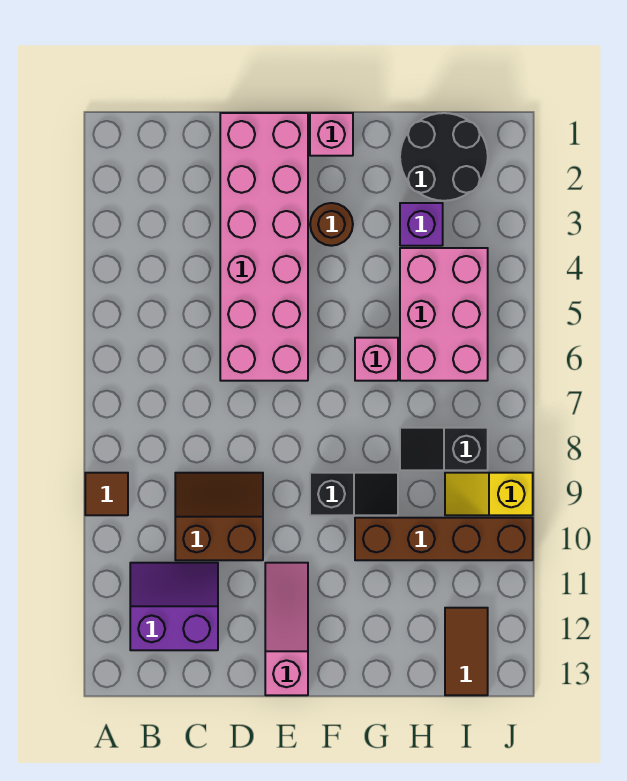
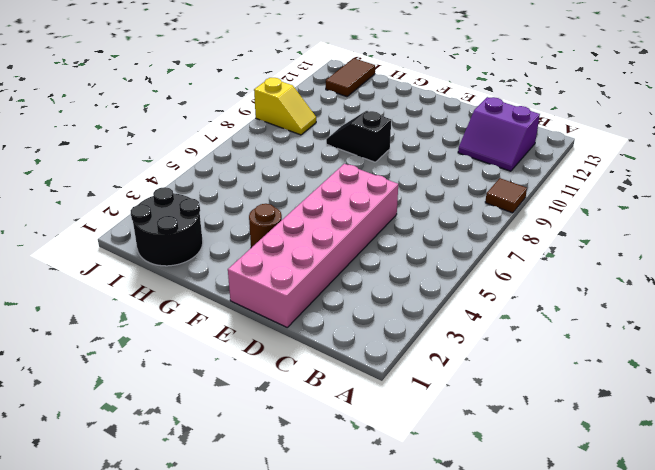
none -> brown 2x2 slope [175,473,263,560]
none -> pink 1x3 slope [265,563,308,695]
none -> pink 1x1 brick [310,113,353,156]

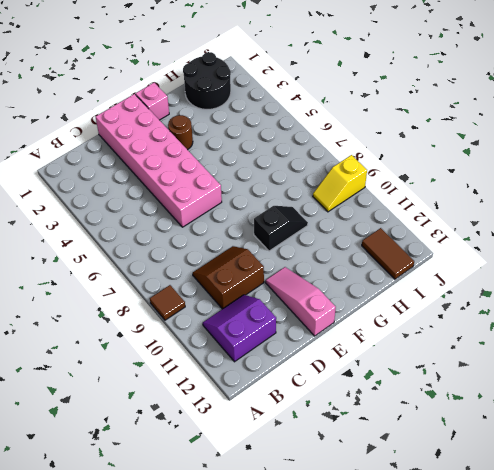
none -> pink 1x1 brick [355,338,398,381]
none -> brown 1x4 brick [355,518,533,560]
none -> purple 1x1 brick [400,203,443,246]

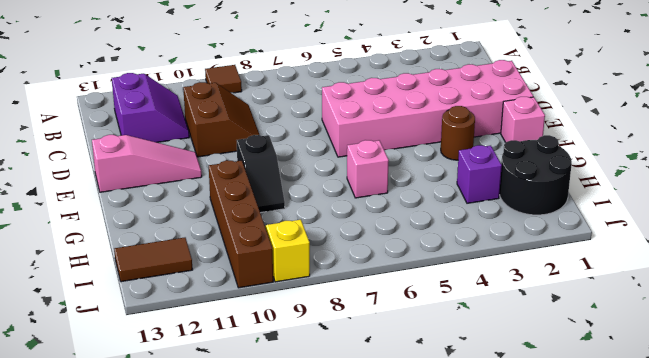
none -> pink 2x3 brick [400,248,488,381]
none -> black 1x2 slope [400,428,488,470]

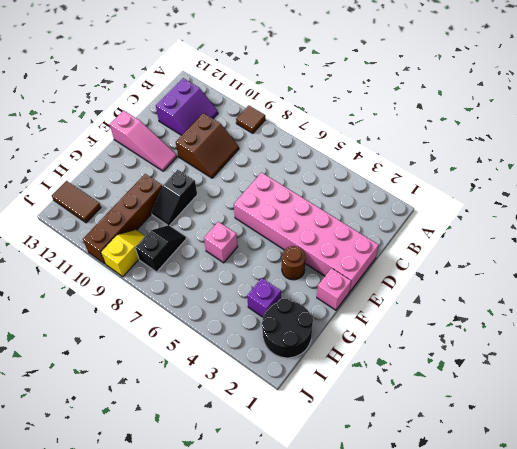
none -> pink 2x3 brick [400,248,488,381]

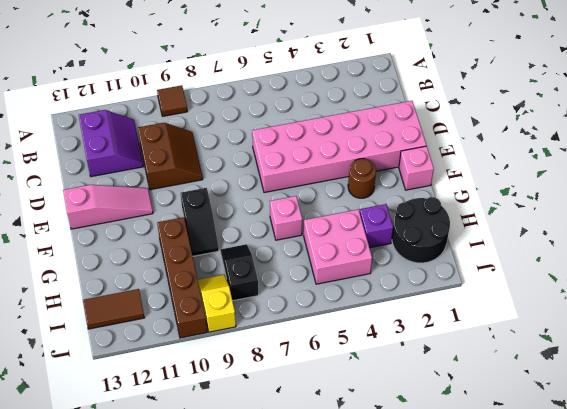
pink 2x2 brick [304,210,372,284] -> pink 2x3 brick [400,248,488,381]

